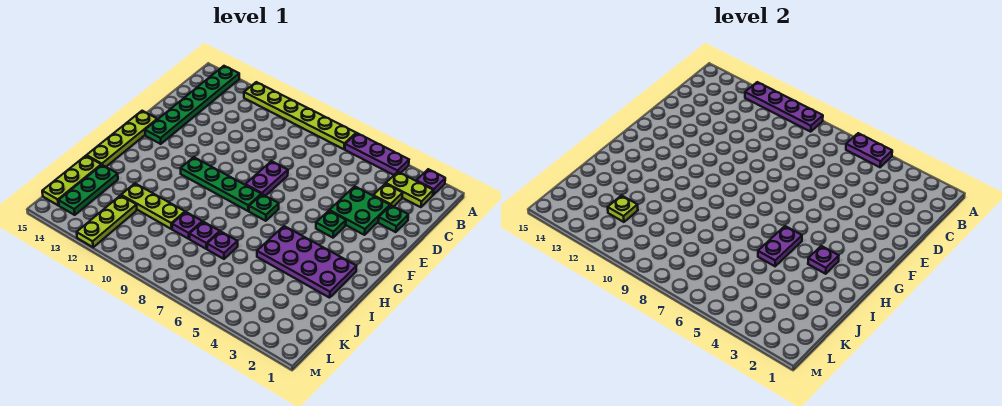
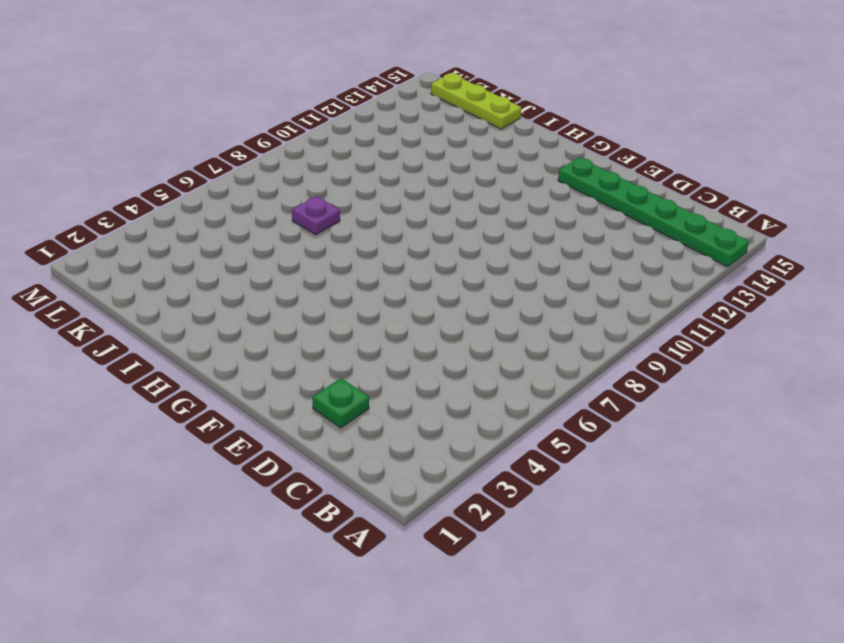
none -> purple 1x1 plate [417,169,445,195]
none -> purple 1x3 plate [345,133,409,175]
none -> lime 1x6 plate [244,82,356,149]

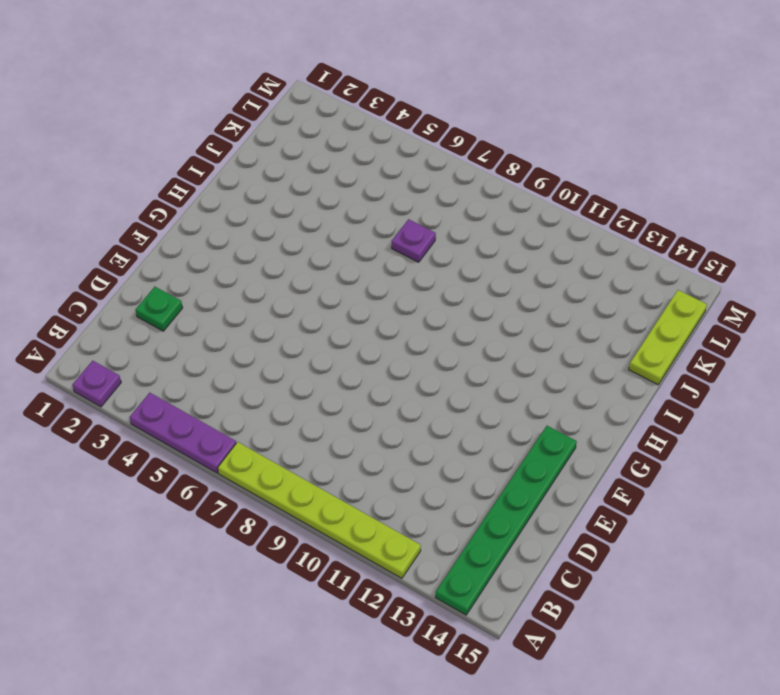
none -> lime 1x2 plate [386,172,433,207]
none -> lime 1x1 plate [373,184,403,207]
none -> green 2x2 plate [329,186,390,235]

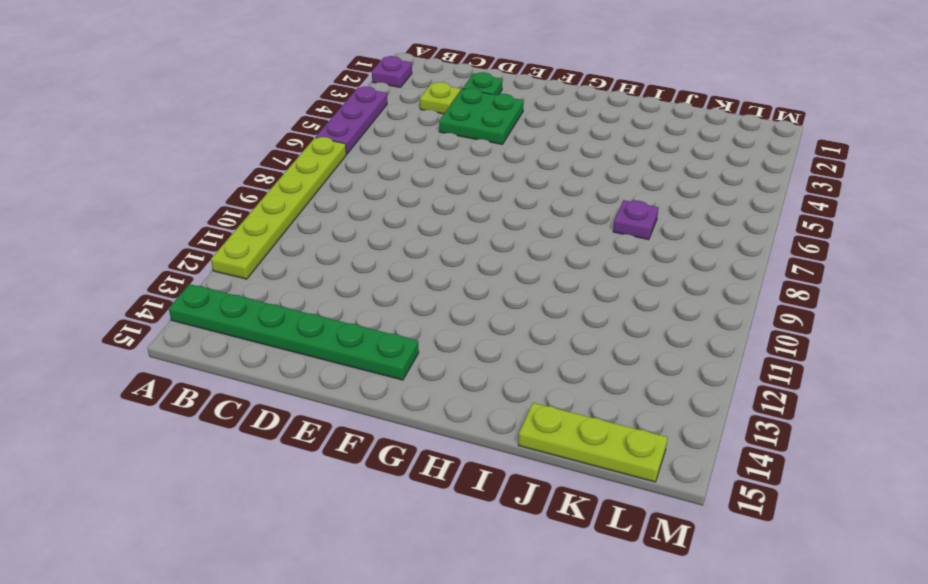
none -> lime 1x2 plate [386,172,433,207]
none -> purple 1x2 plate [245,161,288,196]
none -> green 1x1 plate [316,211,346,238]

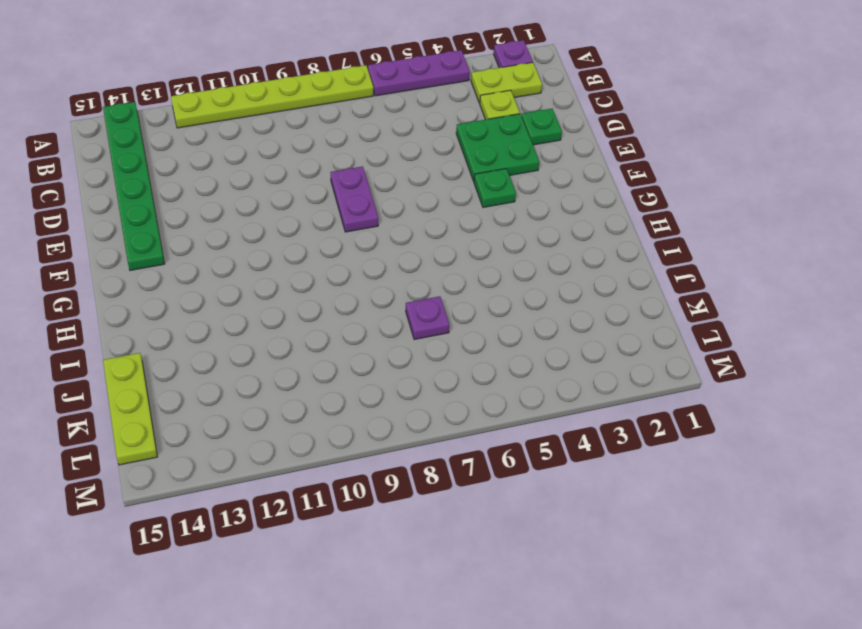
none -> lime 1x4 plate [87,111,157,167]
none -> green 1x1 plate [249,194,279,221]
none -> green 1x4 plate [181,157,261,211]

